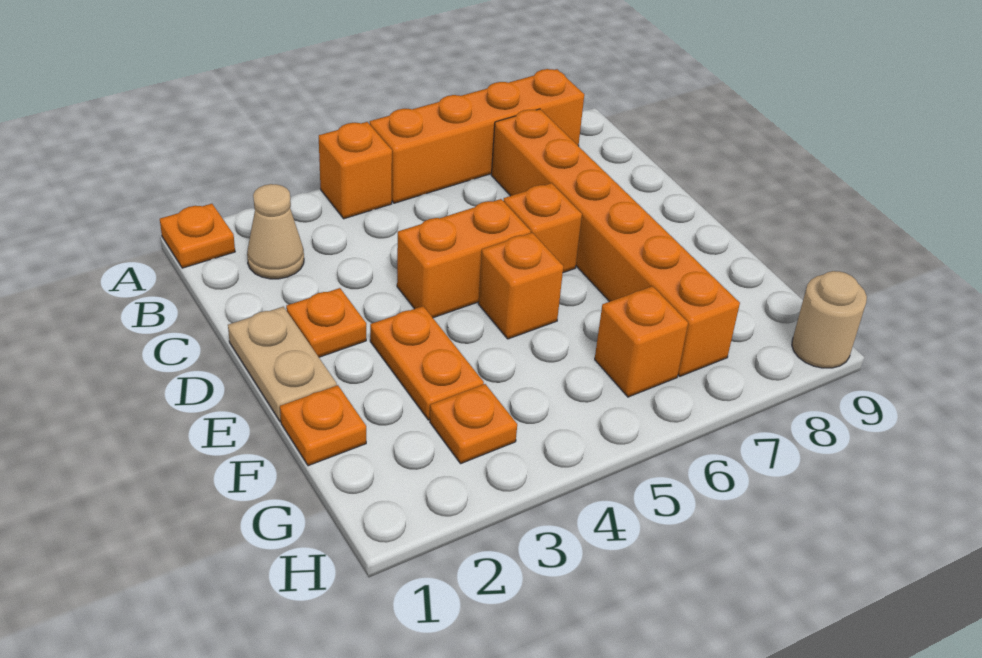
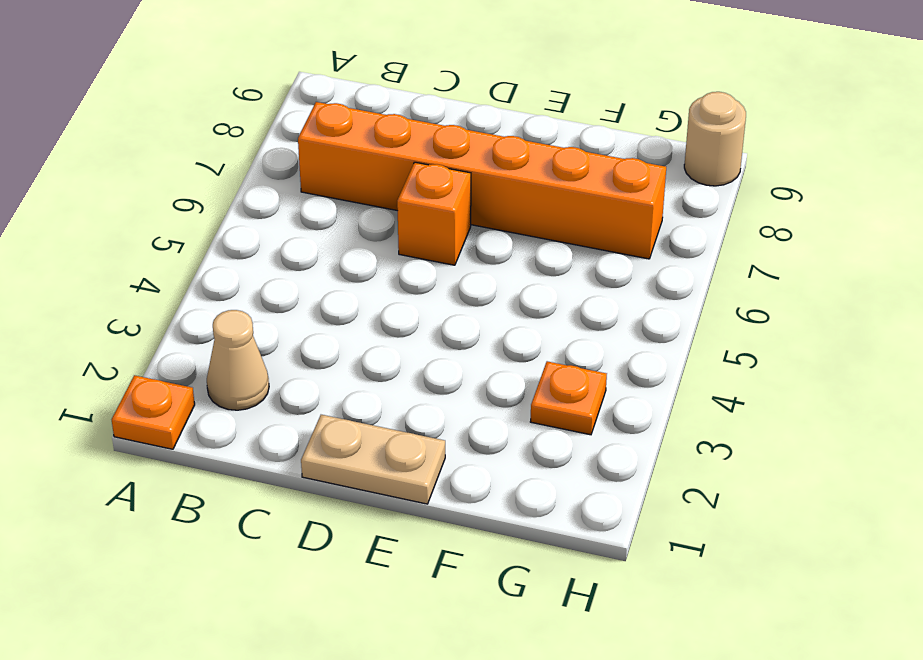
none -> orange 1x1 brick [319,122,392,219]
none -> orange 1x4 brick [370,69,584,203]
none -> orange 1x1 plate [286,288,366,357]

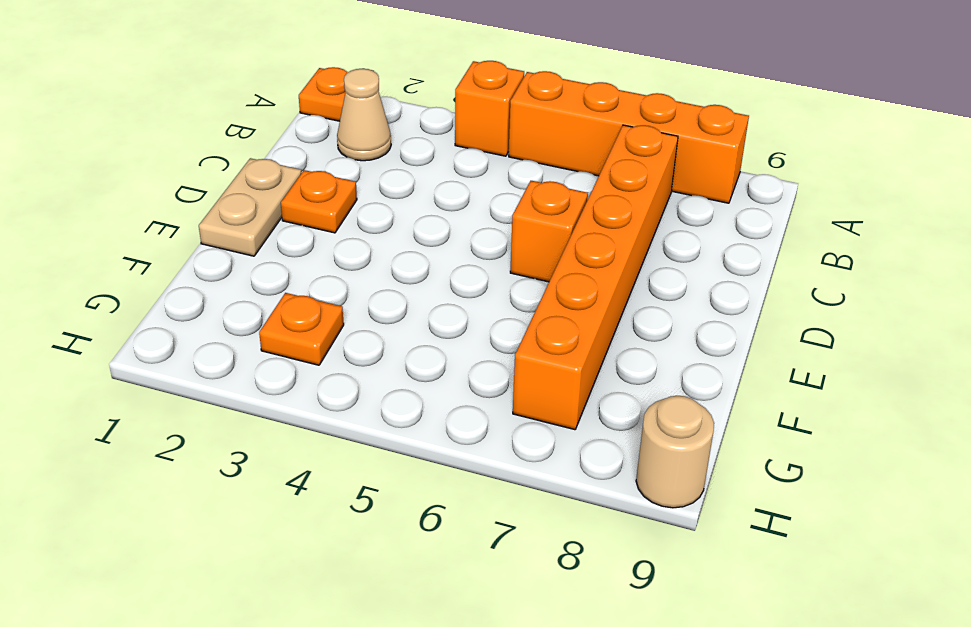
none -> orange 1x2 brick [397,199,531,318]
none -> orange 1x2 plate [370,306,484,420]
none -> orange 1x1 brick [478,233,563,339]

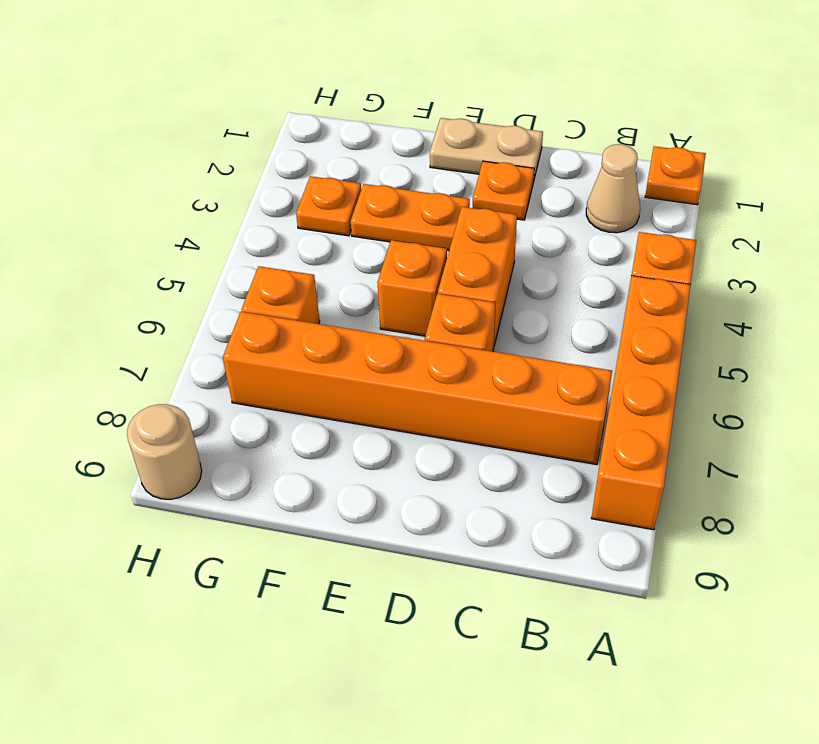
none -> orange 1x1 plate [280,385,366,466]

